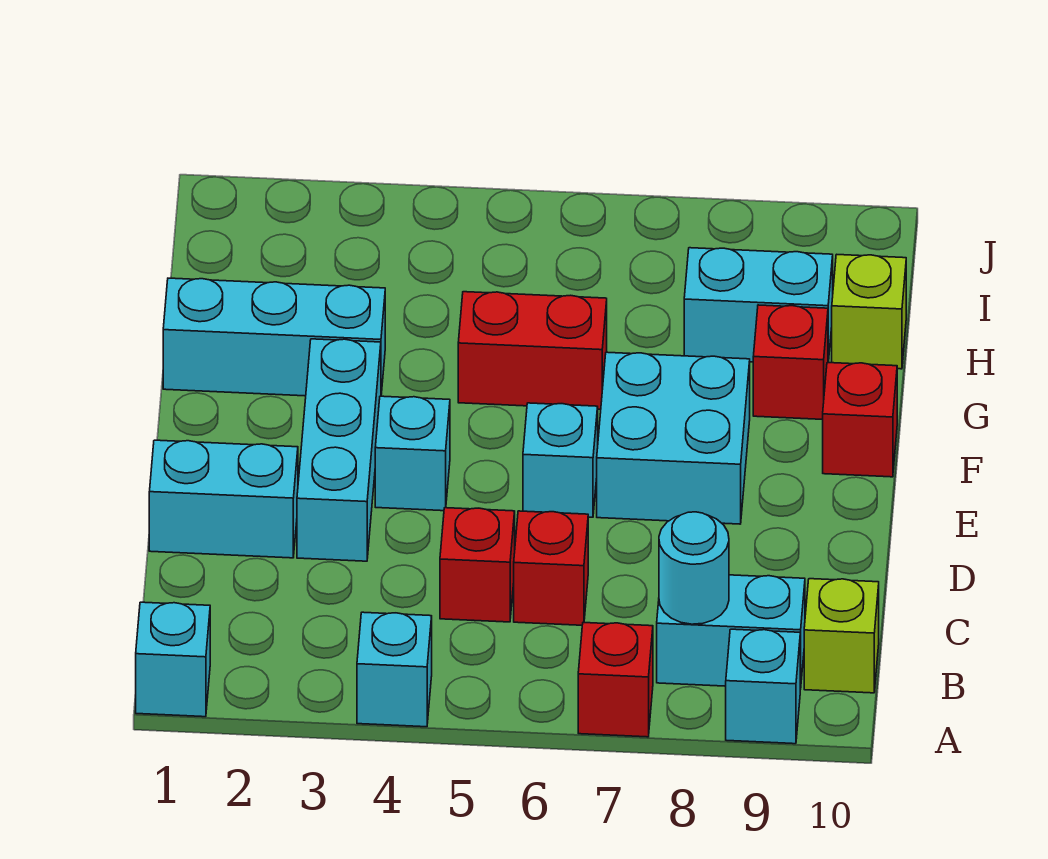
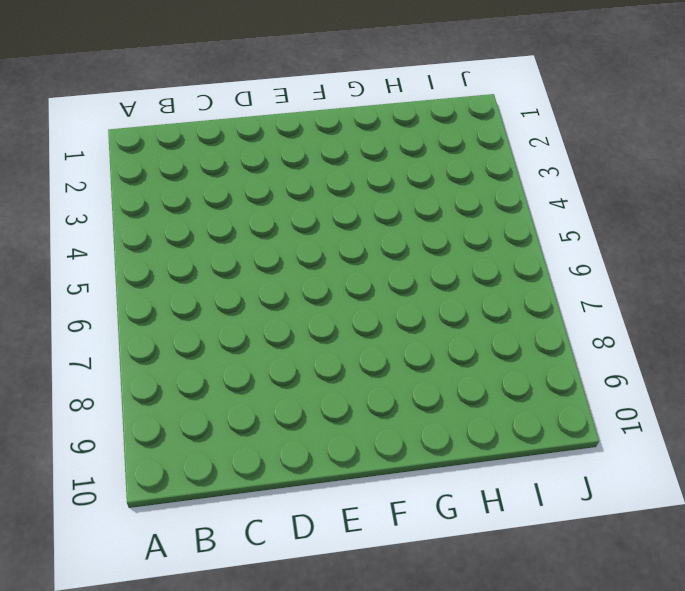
none -> cyan 1x1 brick [136,602,210,717]
none -> cyan 1x1 brick [357,612,432,727]
none -> red 1x1 brick [578,623,653,737]

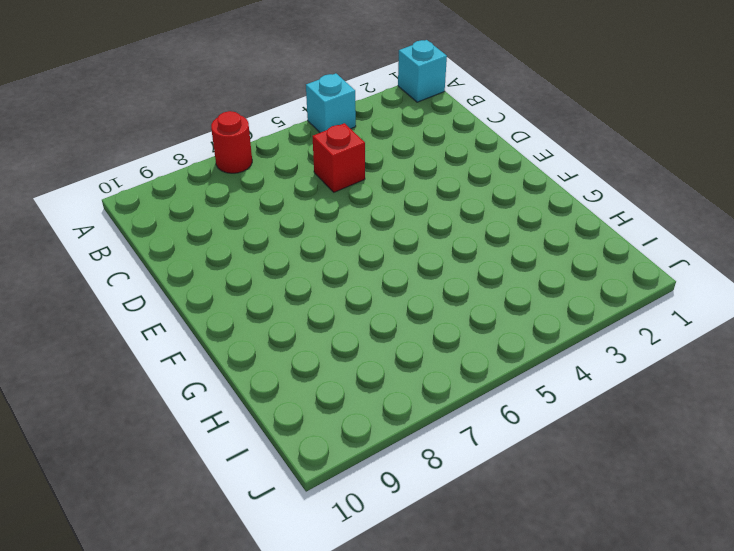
red 1x1 round brick [211,111,252,173] -> red 1x1 brick [578,623,653,737]
none -> cyan 1x1 brick [726,629,800,744]
none -> cyan 1x2 brick [657,575,805,689]
none -> lime 1x1 brick [804,579,879,693]

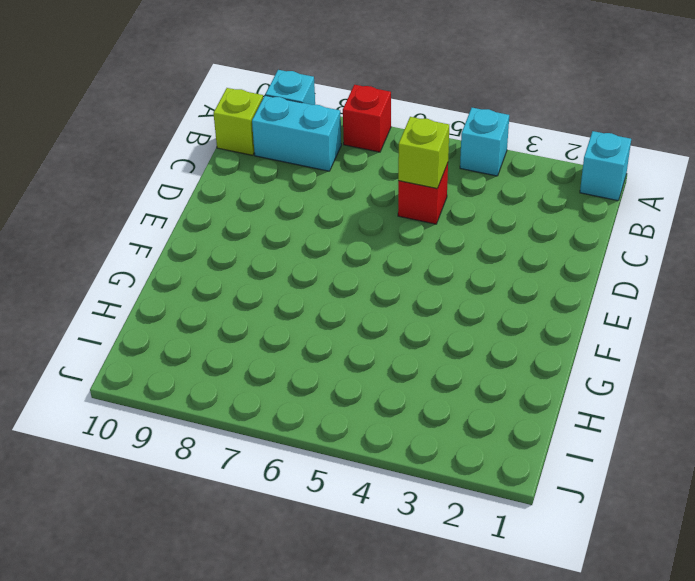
lime 1x1 brick [398,117,449,189] -> lime 1x1 brick moved to [832,255,906,369]
none -> red 1x1 brick [514,511,588,625]
none -> cyan 1x2 brick [149,440,298,558]
none -> cyan 1x3 brick [297,339,381,561]

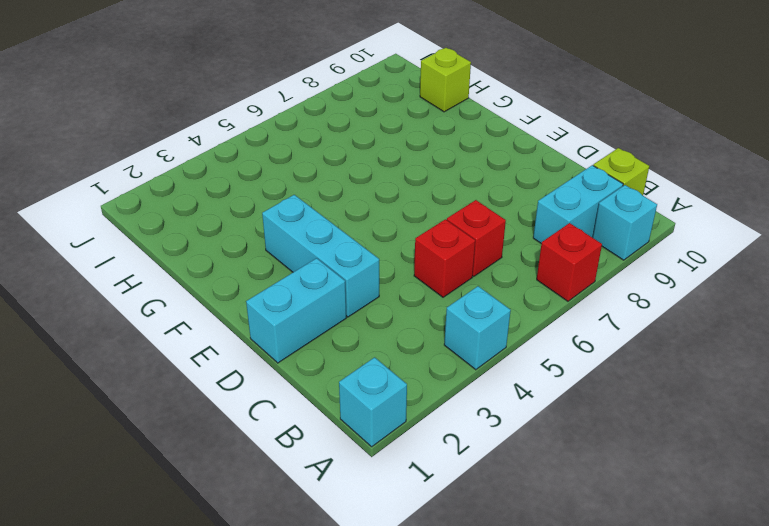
none -> cyan 1x1 brick [375,396,450,511]
none -> cyan 1x1 brick [523,403,598,517]
none -> cyan 2x2 brick [597,352,750,524]

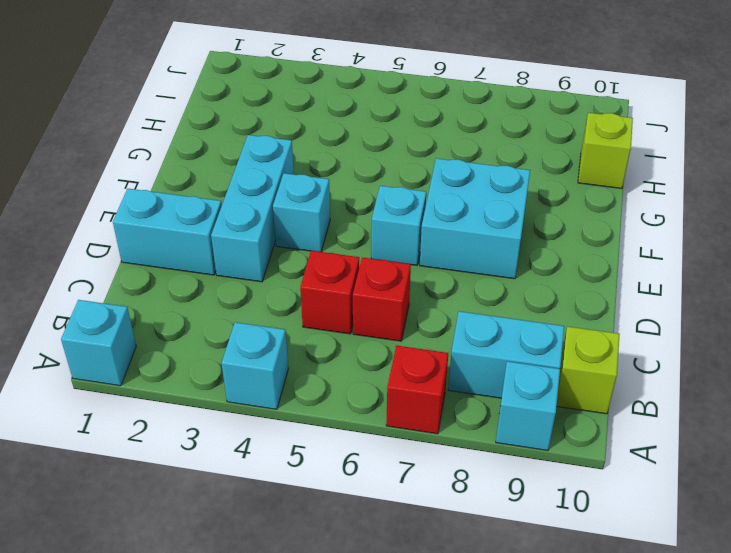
none -> red 1x1 brick [823,362,897,477]
none -> cyan 1x3 brick [163,278,385,396]
none -> red 1x2 brick [458,292,607,409]

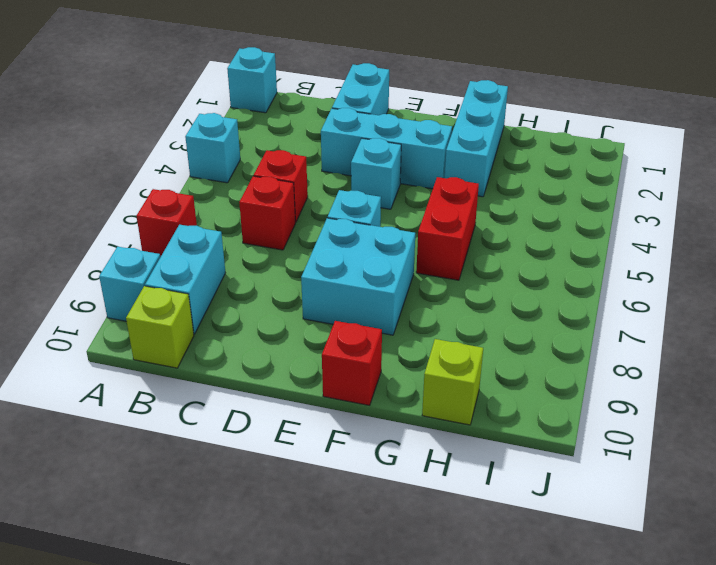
none -> red 1x1 brick [753,305,828,419]
none -> cyan 1x2 brick [684,248,833,362]
none -> cyan 1x1 round brick [659,512,729,624]

